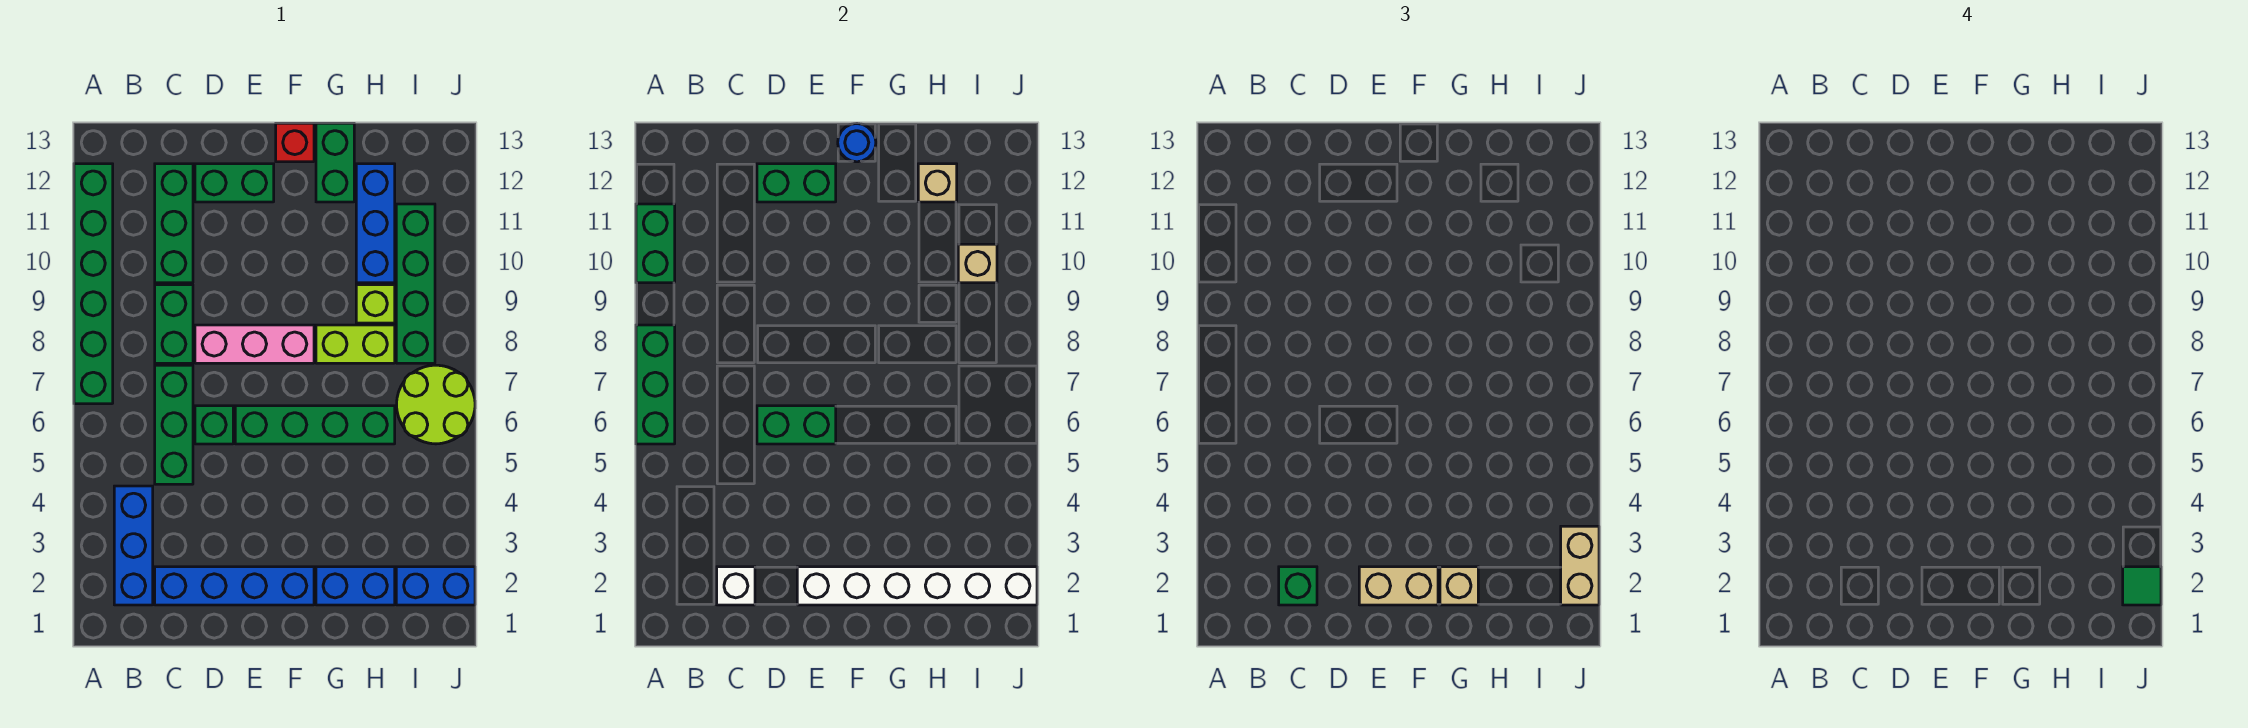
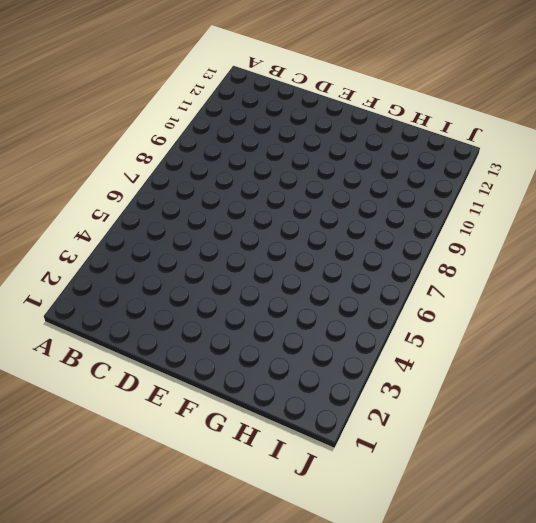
none -> green 1x6 brick [74,164,113,404]
none -> blue 1x3 brick [114,486,153,605]
none -> blue 1x4 brick [155,567,314,605]
none -> green 1x3 brick [155,365,193,484]

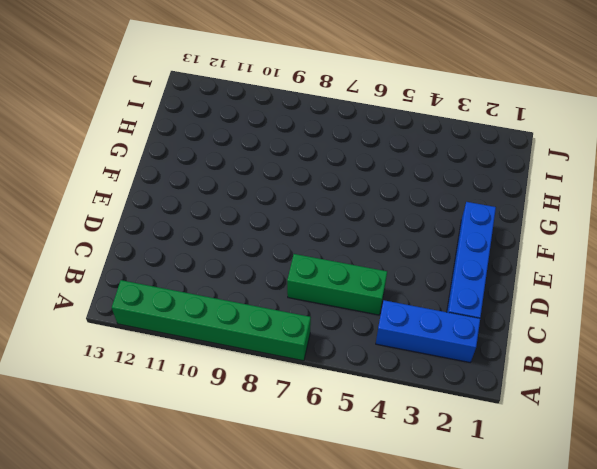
none -> green 1x2 brick [155,285,193,363]
none -> green 1x3 brick [155,164,193,283]
none -> green 1x1 brick [195,406,233,444]
none -> pink 1x3 brick [195,325,314,363]

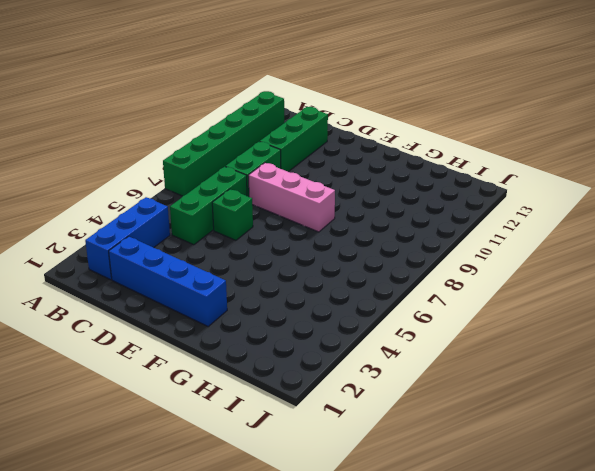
none -> green 1x2 brick [195,164,274,202]
none -> green 1x4 brick [235,406,395,444]
none -> red 1x1 brick [276,123,314,162]
none -> blue 1x2 brick [316,567,395,605]

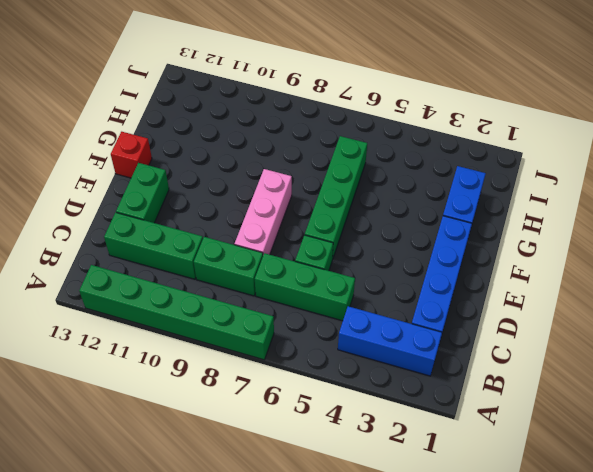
none -> lime 1x2 brick [316,325,395,363]
none -> green 1x2 brick [316,123,354,202]
none -> lime 1x1 brick [356,285,395,323]
none -> blue 1x3 brick [356,164,395,283]

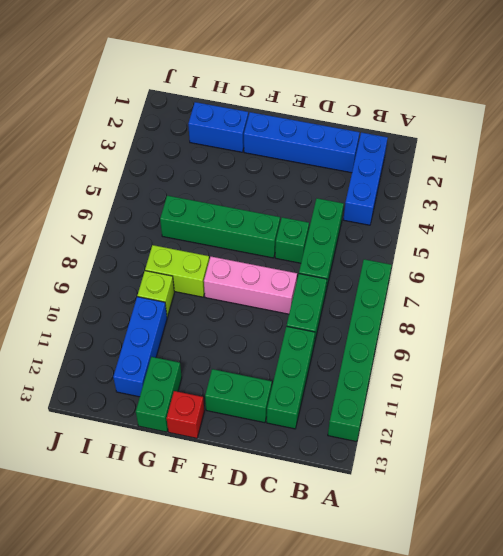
none -> blue 1x2 brick [396,567,475,605]
none -> lime 2x2 round brick [397,365,475,444]
none -> green 1x4 brick [396,204,435,363]
none -> green 1x3 brick [636,325,675,444]

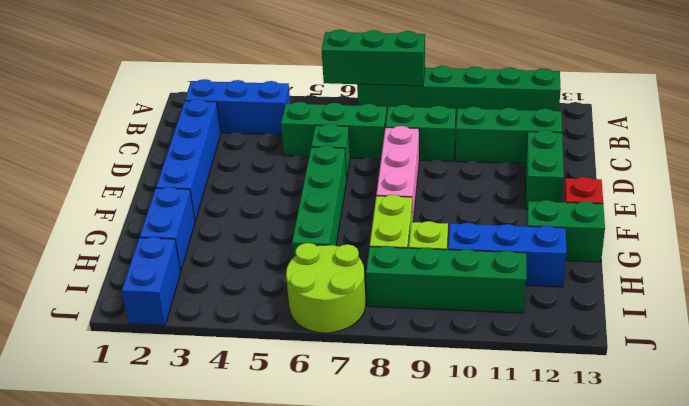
none -> green 1x2 brick [636,204,675,283]
none -> white 1x1 brick [717,567,755,605]
none -> green 1x2 brick [757,406,836,444]
none -> green 1x2 brick [757,164,836,202]

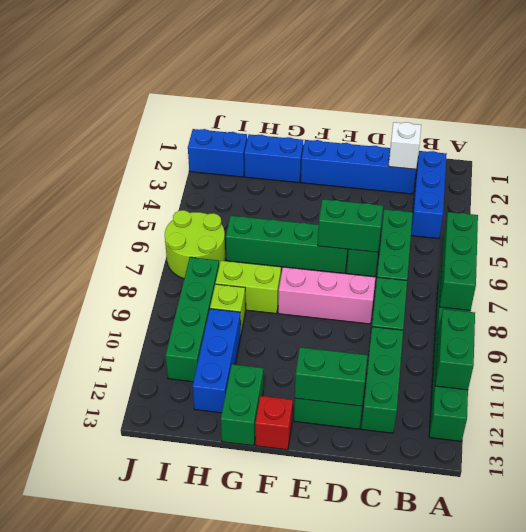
none -> white 1x6 brick [797,567,1037,605]
none -> blue 1x1 round brick [838,124,876,162]
none -> tan 1x1 brick [918,164,957,202]
none -> tan 1x1 brick [958,244,997,283]

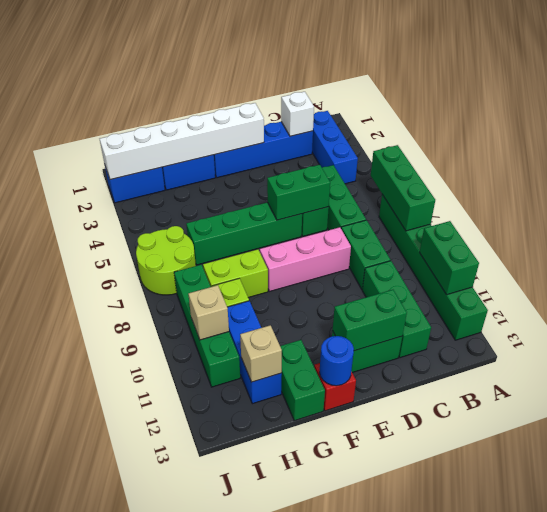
none -> green 1x1 brick [1279,567,1317,605]
none -> tan 1x2 brick [1359,567,1438,605]
none -> tan 1x1 brick [1440,567,1478,605]
none -> tan 1x2 brick [1561,526,1599,605]

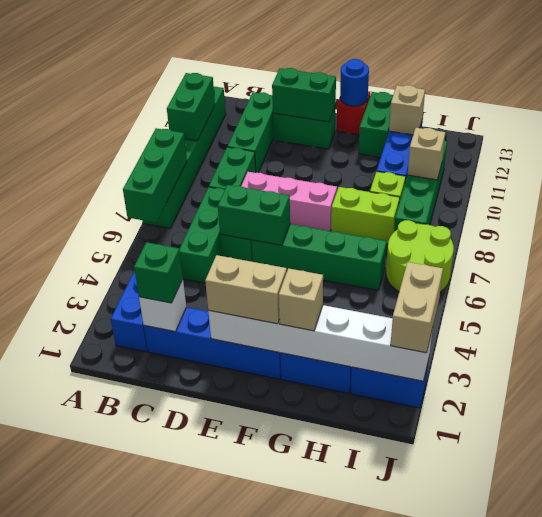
none -> green 1x1 tile [2123,567,2161,605]

